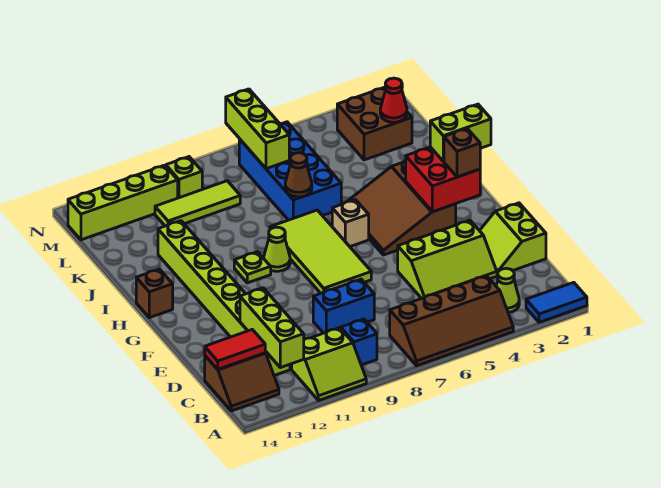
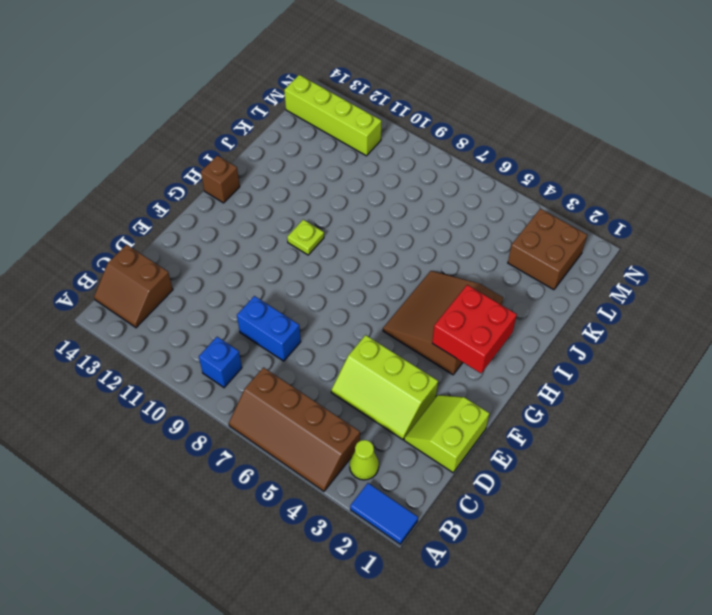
none -> lime 2x2 slope [292,328,366,401]
none -> lime 1x8 brick [158,221,290,375]
none -> lime 2x4 tile [270,210,371,293]

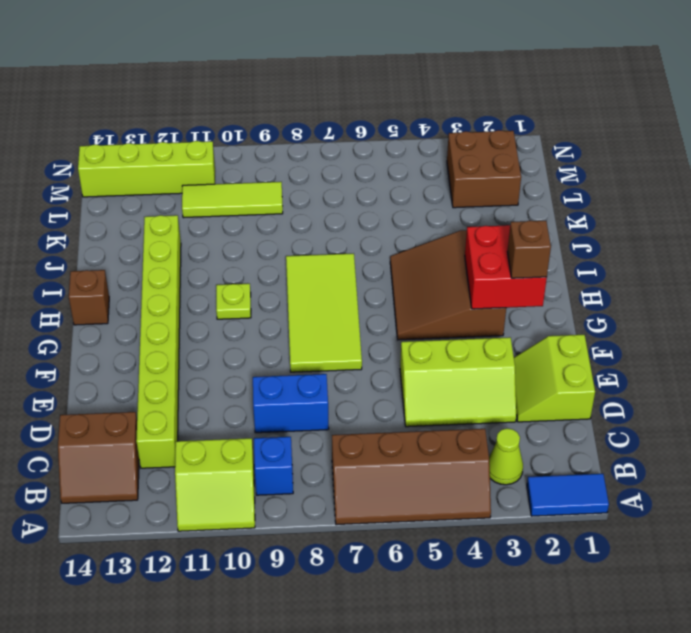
none -> tan 1x1 brick [332,200,369,247]
none -> lime 1x1 cone [264,227,290,271]
none -> blue 2x4 brick [239,122,341,220]

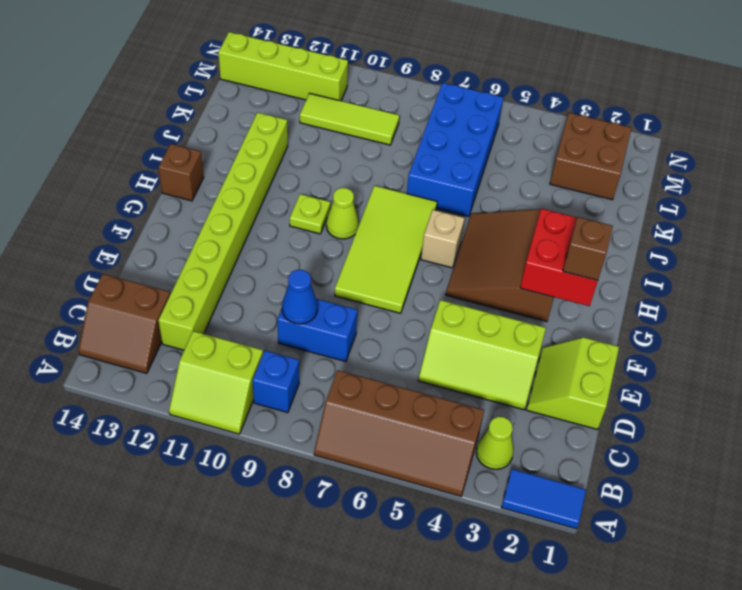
blue 1x1 cone [282,270,318,324] -> none
none -> lime 1x1 brick [166,157,202,198]
none -> lime 1x3 brick [240,288,304,368]
none -> red 1x2 tile [205,330,265,369]

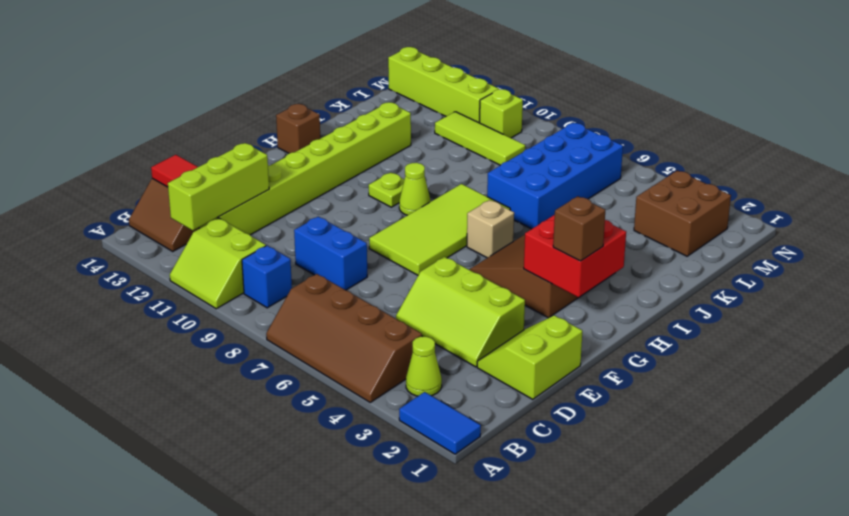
none -> brown 1x1 cone [285,153,312,197]
none -> red 1x1 cone [380,78,407,122]
none -> lime 1x3 brick [226,89,289,169]

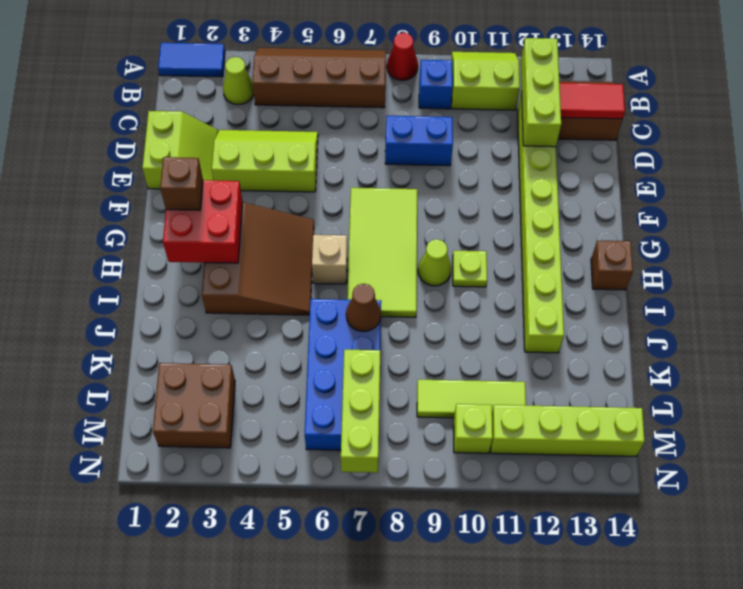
red 1x1 cone [387,33,418,80] -> red 1x1 cone moved to [380,78,407,122]
none -> lime 1x2 brick [430,104,491,161]

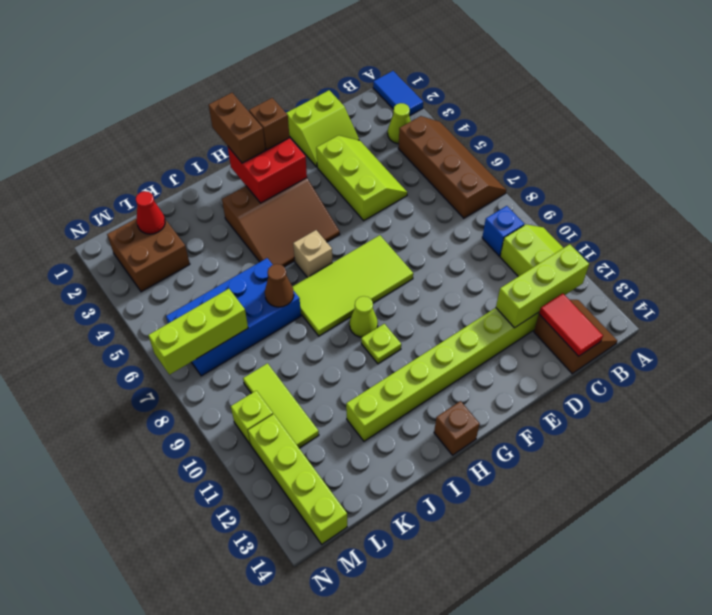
brown 1x2 brick [209,93,265,163] -> lime 1x2 brick [430,104,491,161]
none -> blue 1x2 brick [313,279,374,333]

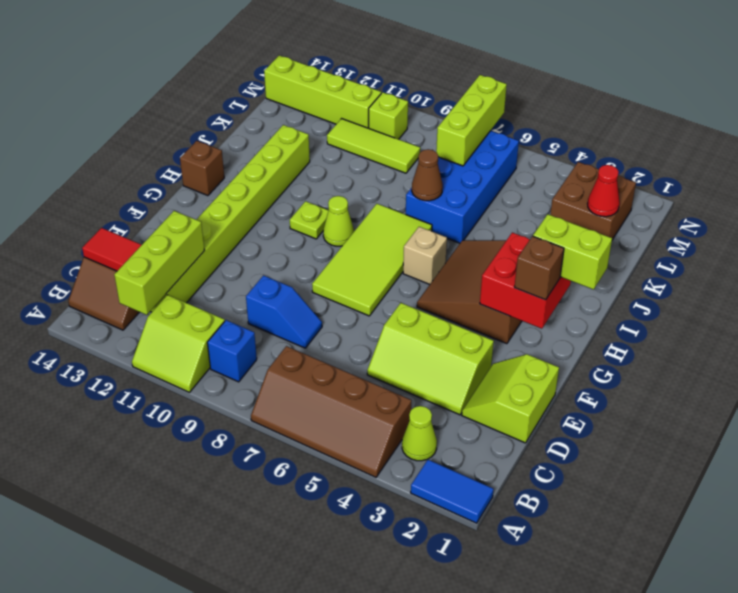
blue 1x2 slope [246,275,322,348] -> blue 1x2 brick [313,279,374,333]

